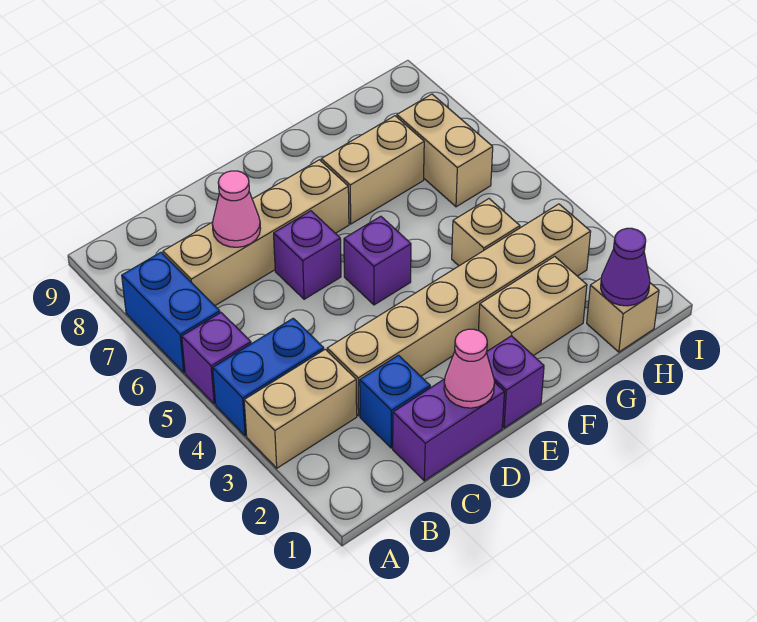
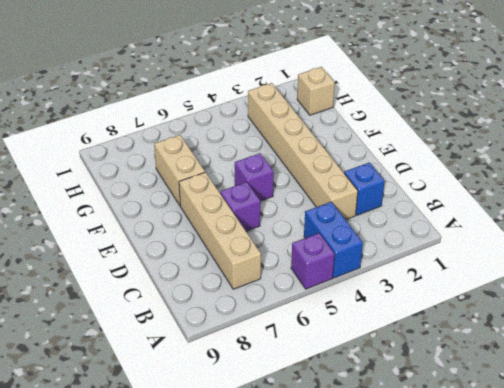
none -> tan 1x2 brick [244,349,357,468]
none -> blue 1x2 brick [122,252,220,373]
none -> purple 1x2 brick [393,379,504,481]

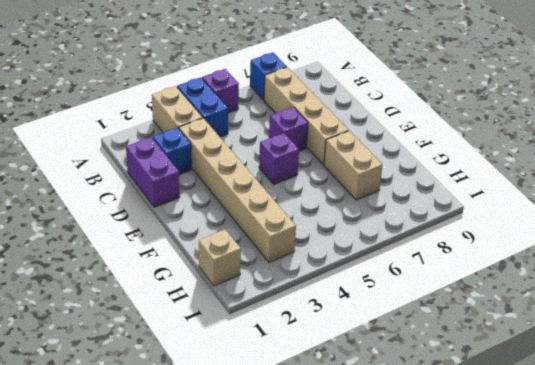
blue 1x1 brick [250,52,287,100] -> blue 1x2 brick [122,252,220,373]
none -> purple 1x1 brick [486,336,544,428]
none -> tan 1x2 brick [478,256,587,356]
none -> tan 1x1 brick [452,199,520,266]

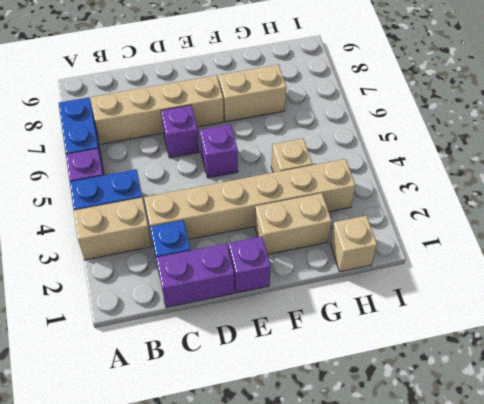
none -> tan 1x2 brick [397,94,493,207]
none -> pink 1x1 cone [212,171,260,247]
none -> pink 1x1 cone [444,329,494,408]

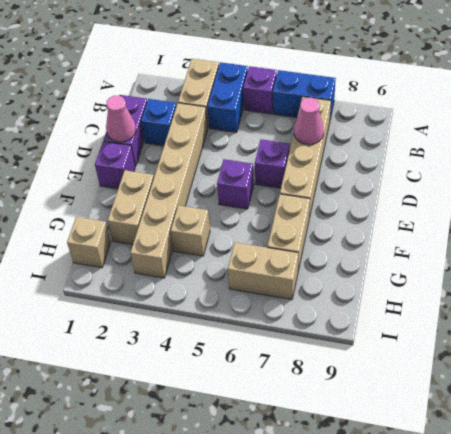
none -> purple 1x1 cone [601,228,650,306]

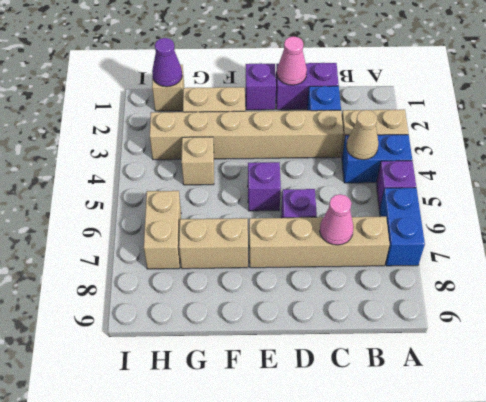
tan 1x1 cone [346,110,378,160] -> none

